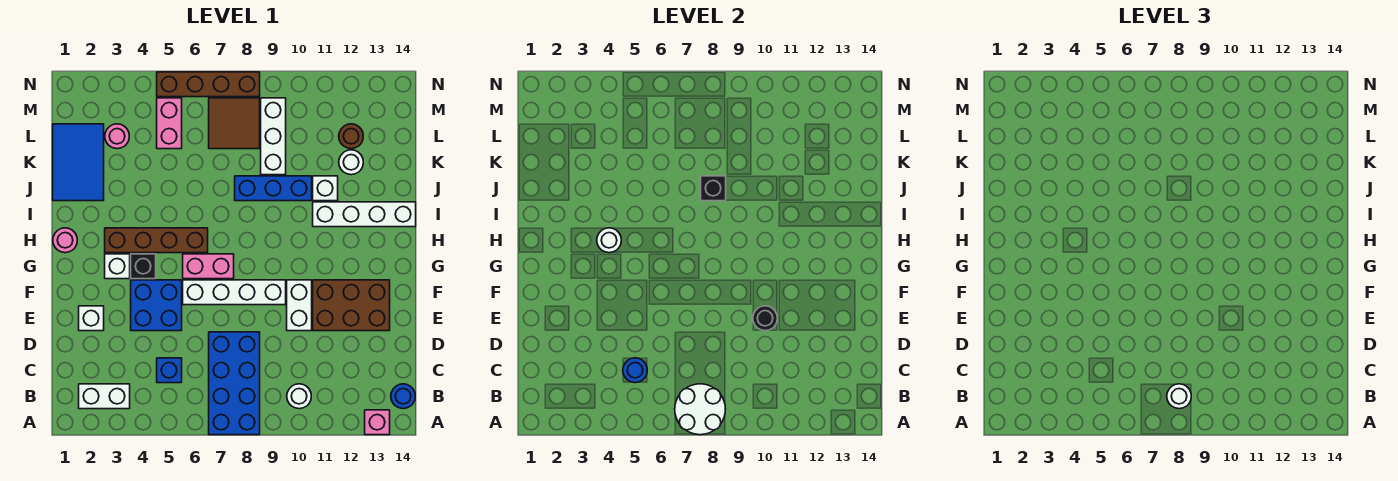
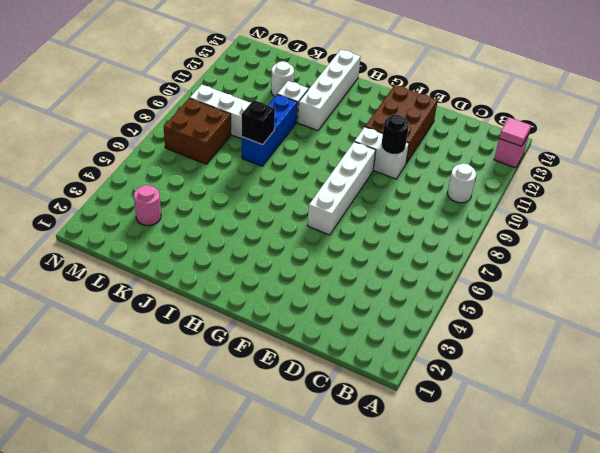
pink 1x1 tile [499,117,531,146] -> none
brown 2x2 brick [164,98,231,164] -> brown 2x2 tile [209,98,260,149]
none -> blue 2x4 brick [209,332,260,435]
none -> white 1x2 brick [79,384,130,409]
none -> blue 1x1 round brick [391,384,415,409]
none -> blue 1x1 brick [157,358,182,383]

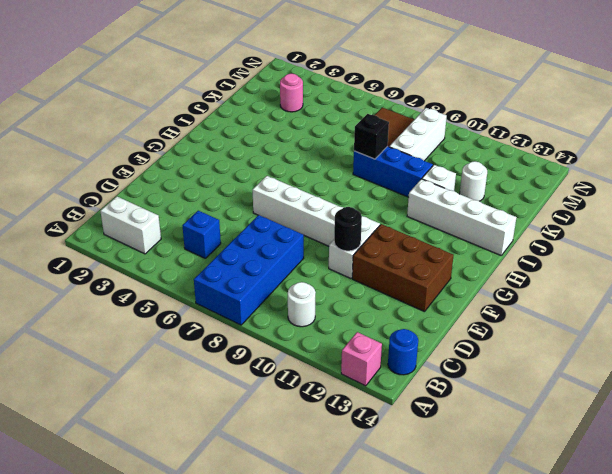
none -> white 1x1 brick [79,306,104,331]
none -> blue 2x2 brick [131,280,182,331]
none -> white 1x1 brick [105,254,130,279]
none -> black 1x1 brick [131,254,156,279]

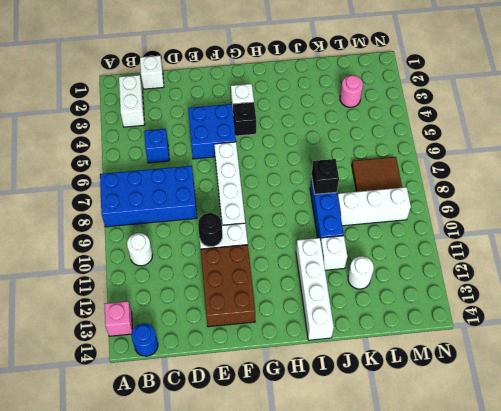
white 1x1 brick [140,56,164,89] -> white 1x1 brick moved to [79,306,104,331]
none -> pink 1x2 brick [183,254,234,279]
none -> pink 1x1 round brick [53,228,77,253]
none -> brown 1x4 brick [105,228,208,253]
none -> blue 2x3 tile [53,124,104,201]

